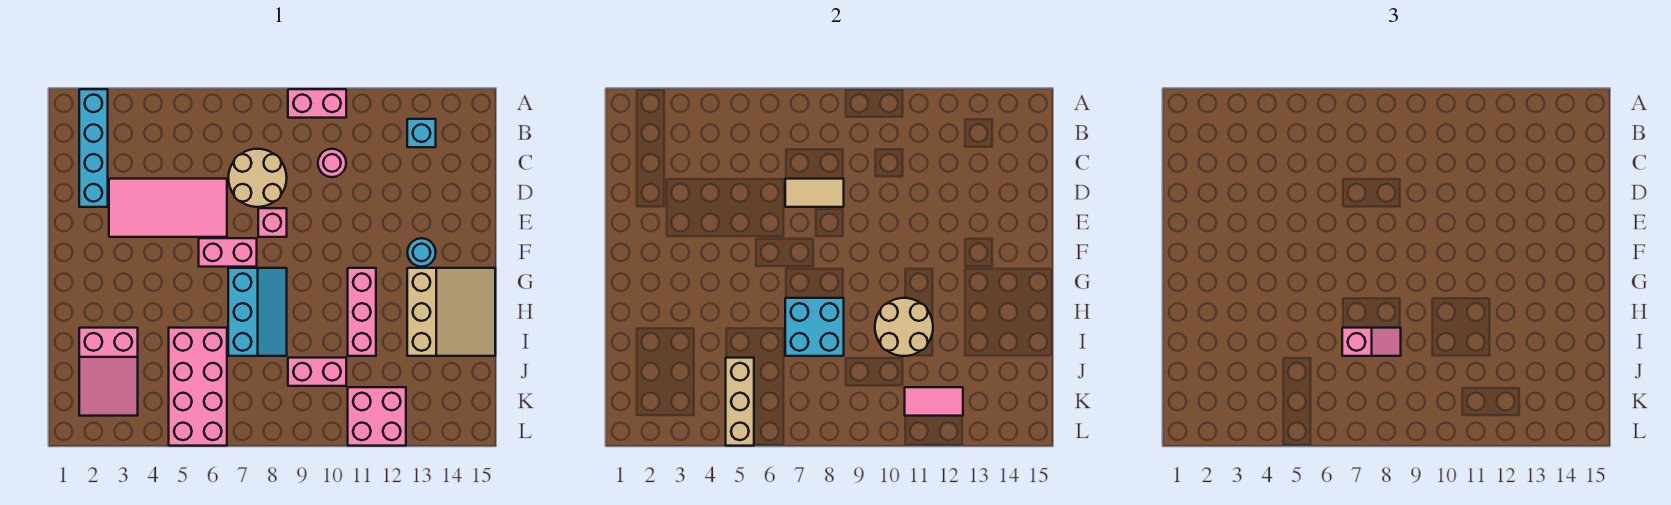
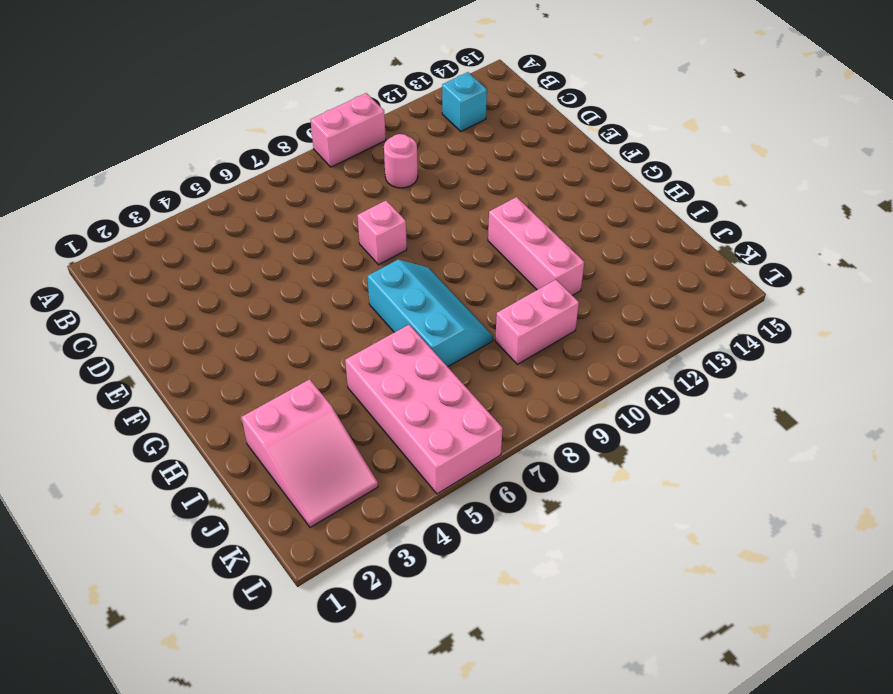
none -> cyan 1x4 brick [79,89,108,207]
none -> tan 2x2 round brick [228,149,287,207]
none -> pink 2x4 tile [109,179,227,237]

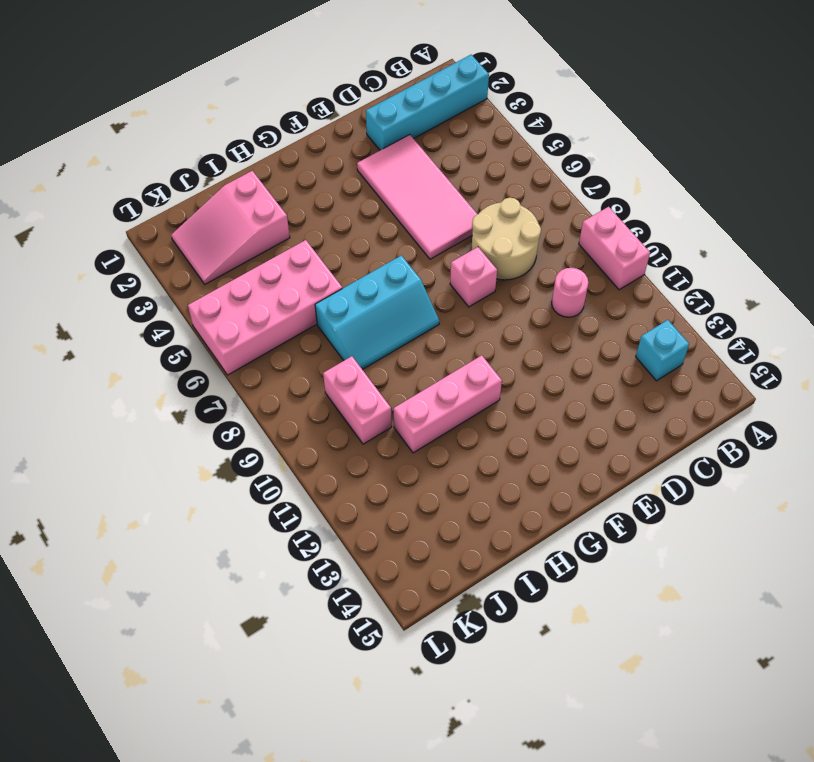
none -> pink 1x2 brick [199,238,257,267]
none -> cyan 1x1 round brick [407,238,436,267]
none -> tan 3x3 slope [407,268,495,356]

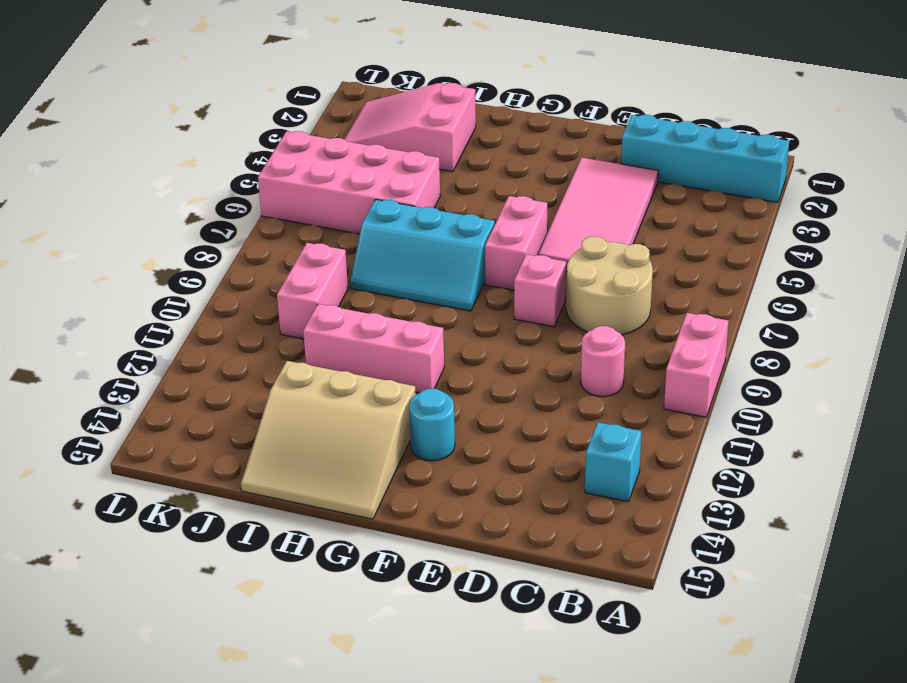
none -> pink 2x2 brick [348,387,406,446]
none -> tan 1x2 tile [785,179,844,207]
none -> cyan 2x2 brick [785,298,844,356]

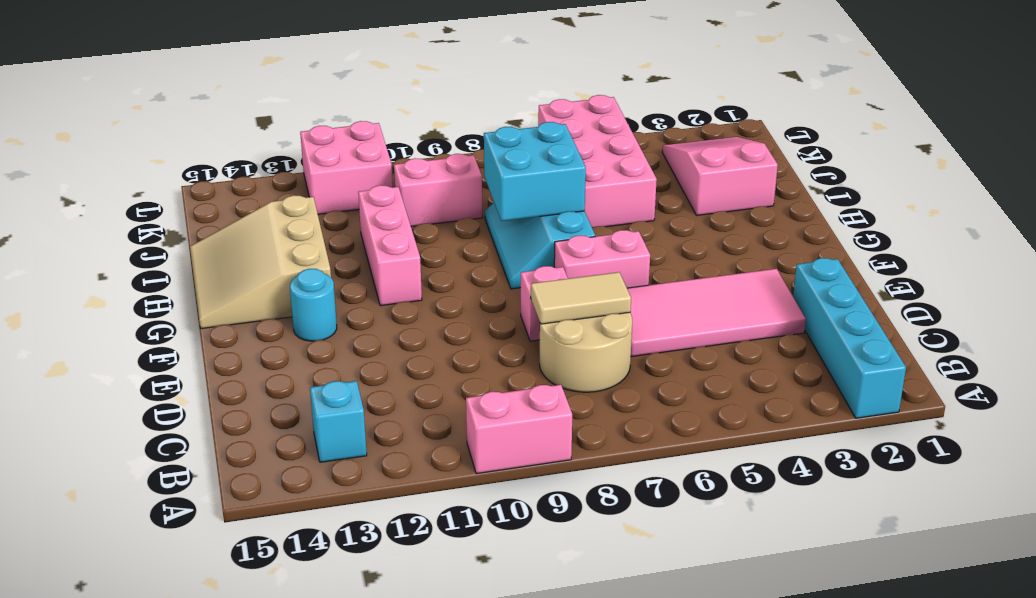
none -> pink 1x1 round brick [318,149,346,177]
none -> tan 2x2 round brick [875,298,933,356]
none -> tan 1x3 brick [726,358,754,446]

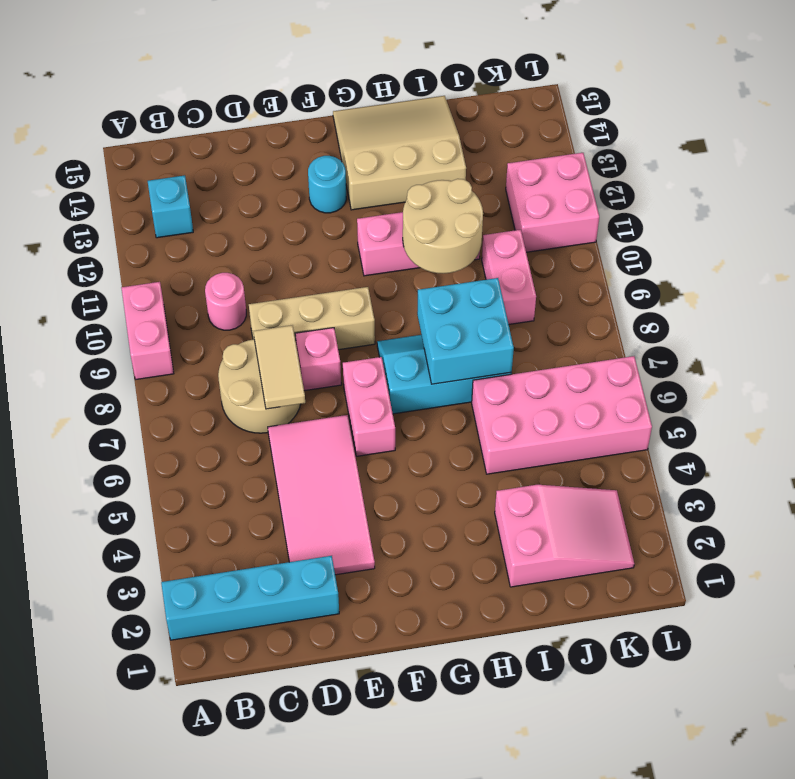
tan 1x3 brick [249,287,375,350] -> tan 1x3 brick moved to [726,358,754,446]
none -> pink 1x2 tile [905,387,963,416]
none -> pink 1x2 slope [1342,328,1401,356]

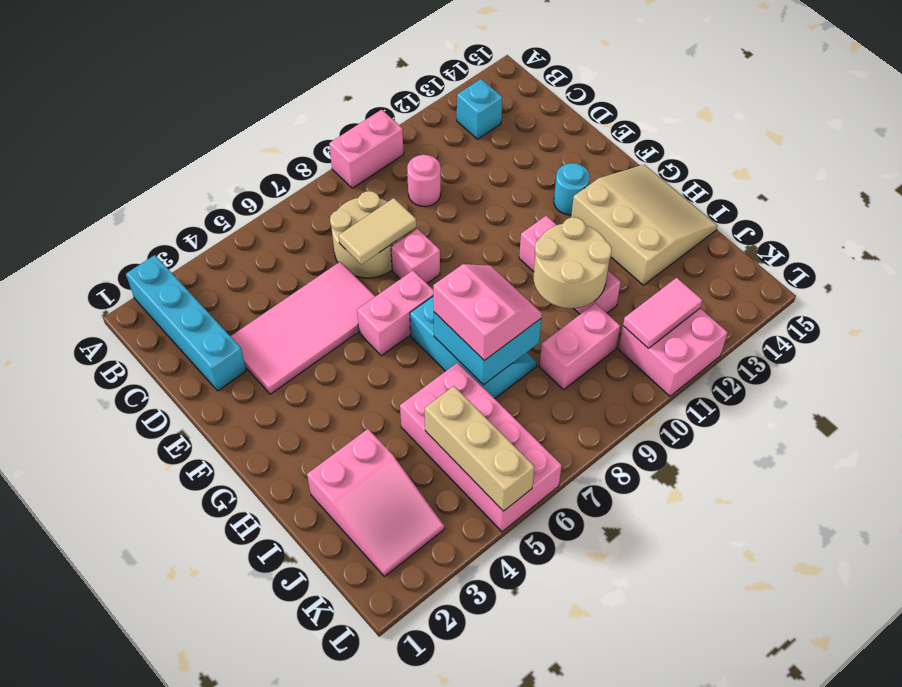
pink 2x2 slope [433,264,542,361] -> pink 1x2 slope [1342,328,1401,356]

